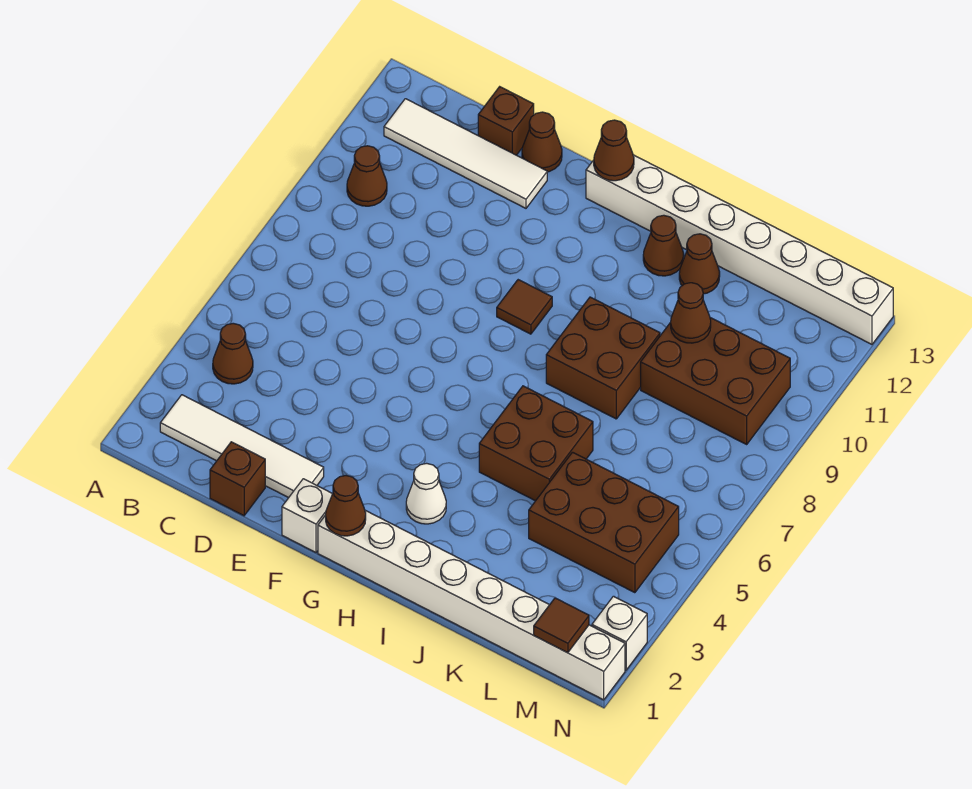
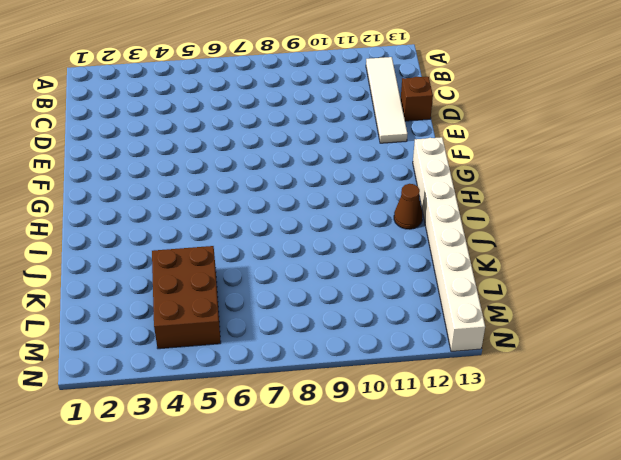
none -> white 1x4 tile [160,395,324,498]
none -> brown 1x1 cone [213,323,253,384]
none -> brown 1x1 cone [347,146,387,206]

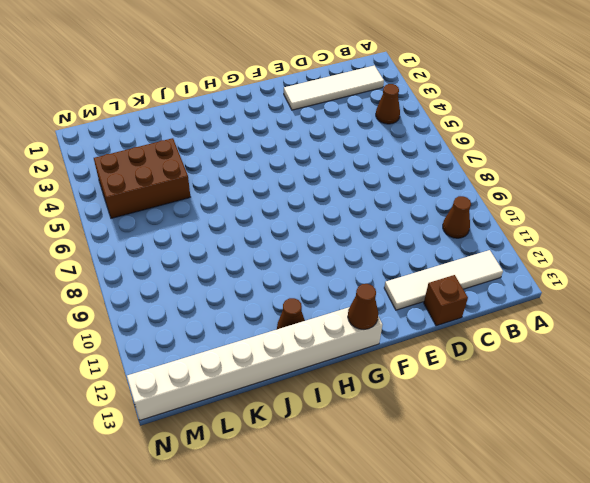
none -> brown 1x1 brick [210,442,265,516]
none -> brown 1x1 cone [522,112,562,172]
none -> white 1x1 brick [282,479,332,552]

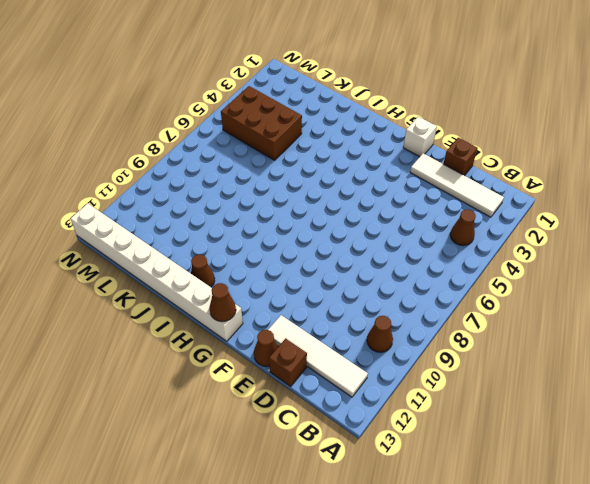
none -> white 1x8 brick [318,510,625,700]
none -> brown 1x1 tile [497,280,552,334]
none -> white 1x1 cone [406,463,446,524]

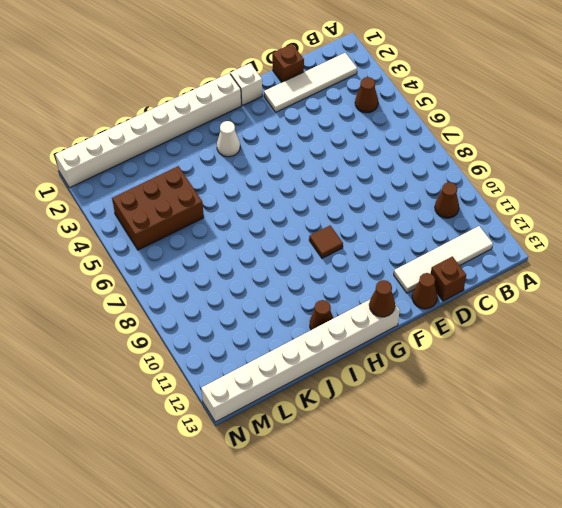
none -> brown 2x2 brick [479,386,593,501]
none -> brown 2x2 brick [546,297,660,419]
none -> brown 1x1 cone [679,234,720,294]

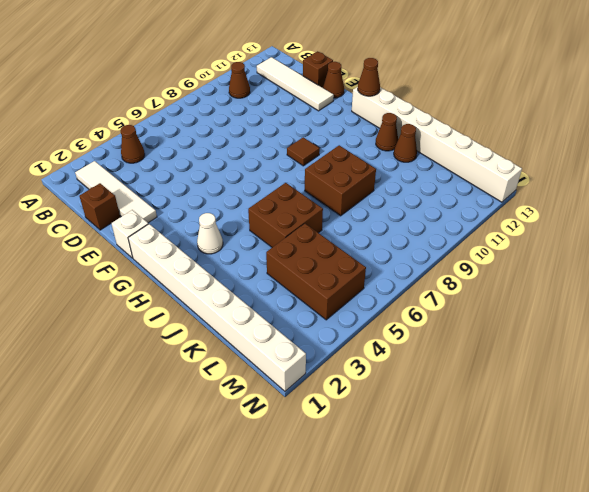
none -> brown 2x3 brick [641,318,790,444]
none -> white 1x1 brick [592,596,647,670]
none -> brown 1x1 cone [326,476,366,536]

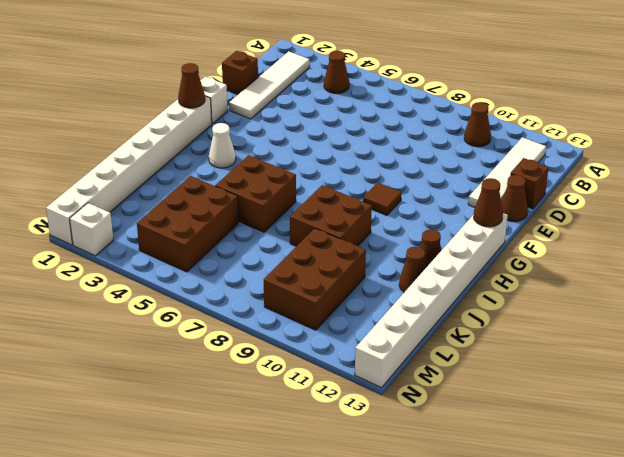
none -> brown 1x1 cone [671,283,711,343]
none -> brown 1x1 tile [534,598,589,653]

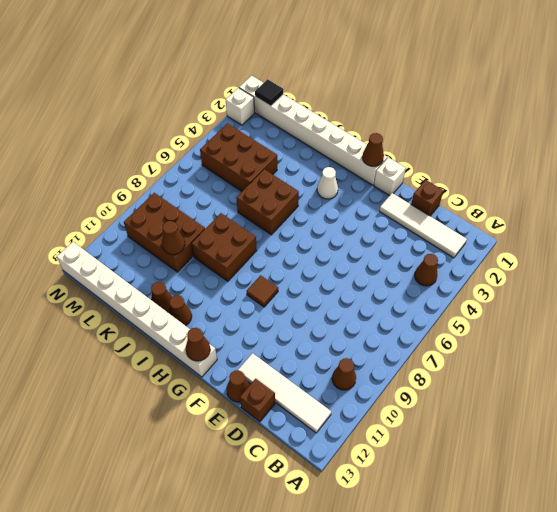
black 1x1 tile [255,79,283,106] -> brown 1x1 tile [534,598,589,653]

